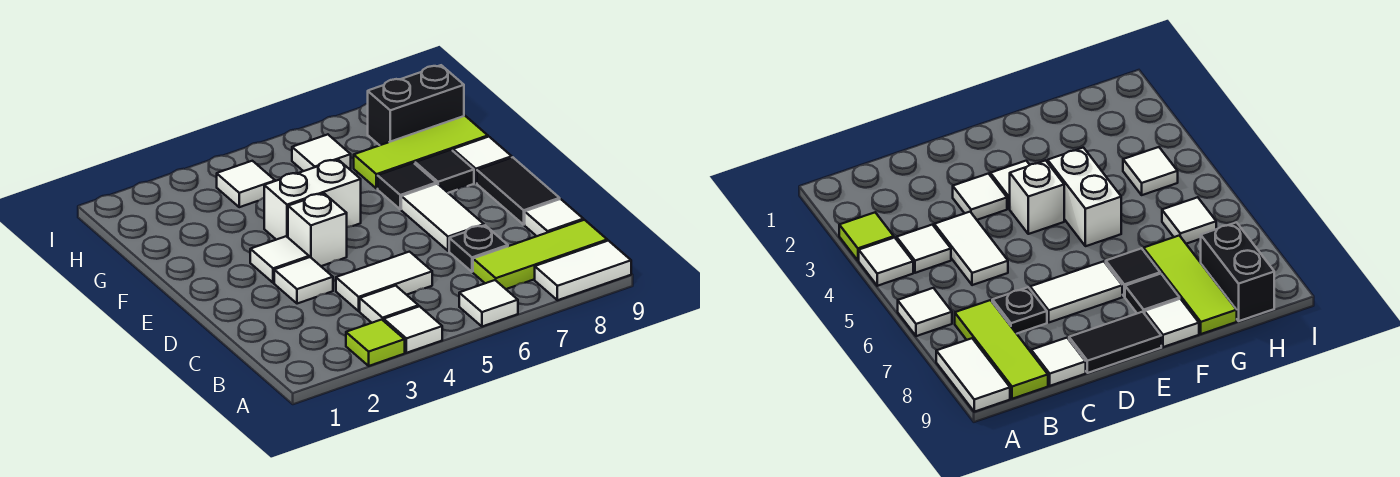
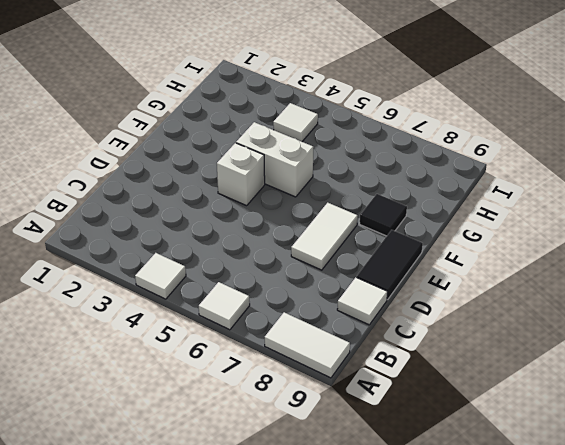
none -> lime 1x1 tile [346,320,405,366]
none -> white 1x1 tile [360,286,418,323]
none -> lime 1x3 tile [473,220,607,289]

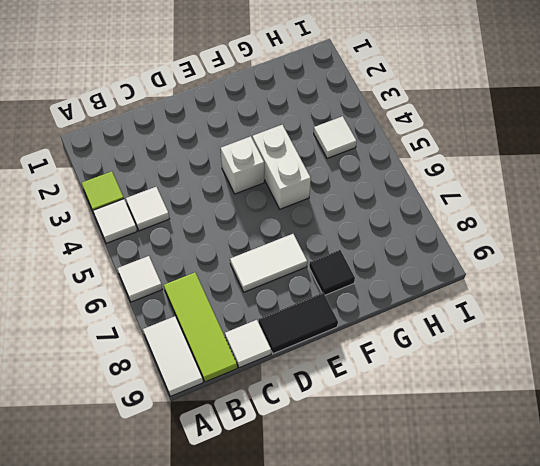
none -> white 1x2 tile [336,252,432,311]
none -> black 1x1 plate [449,225,508,272]
none -> white 1x1 tile [274,257,333,304]

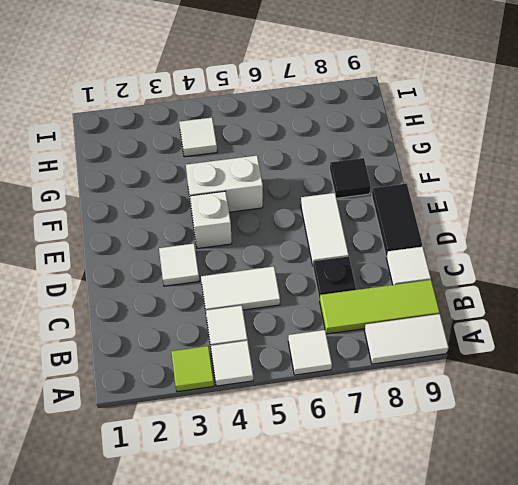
none -> white 1x1 tile [250,236,309,283]
none -> black 1x1 tile [378,163,436,209]
none -> white 1x1 tile [453,137,512,183]

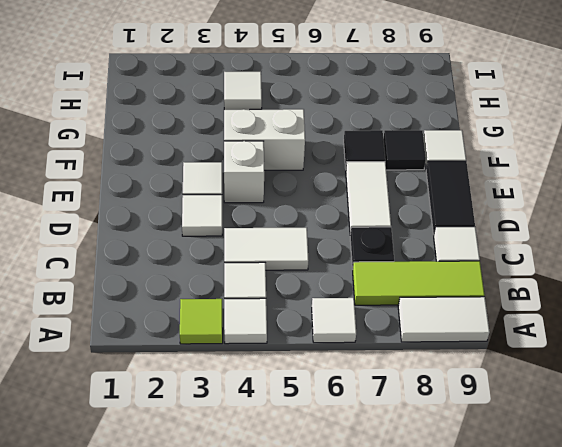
none -> lime 1x3 tile [354,116,488,189]
none -> white 1x1 tile [292,134,351,171]
none -> black 1x2 brick [368,65,464,145]

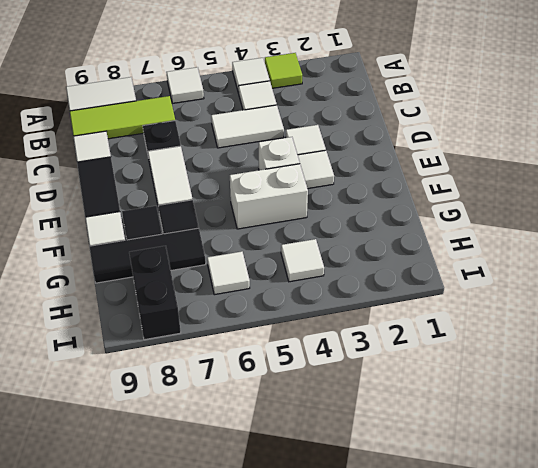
black 1x3 tile [90,228,206,283] -> lime 1x3 tile [354,116,488,189]
black 1x2 brick [129,246,181,340] -> black 1x2 brick turned to [368,65,464,145]

